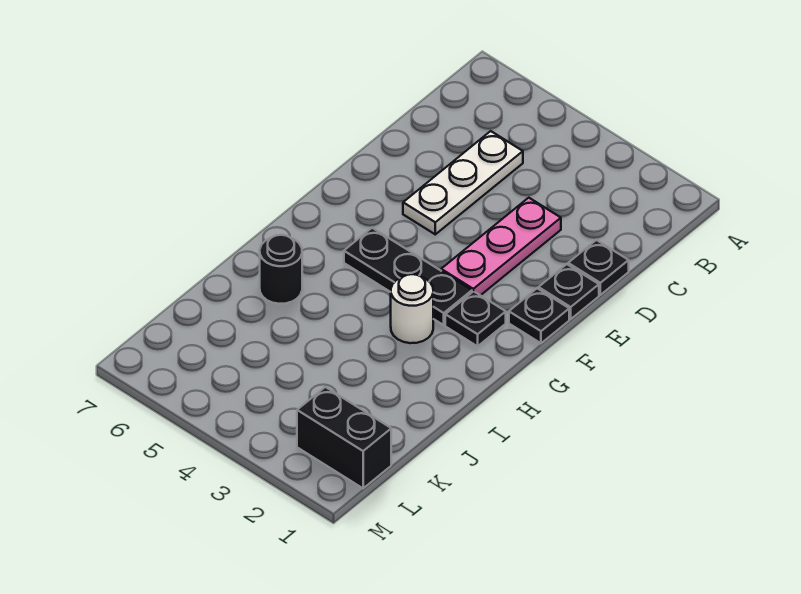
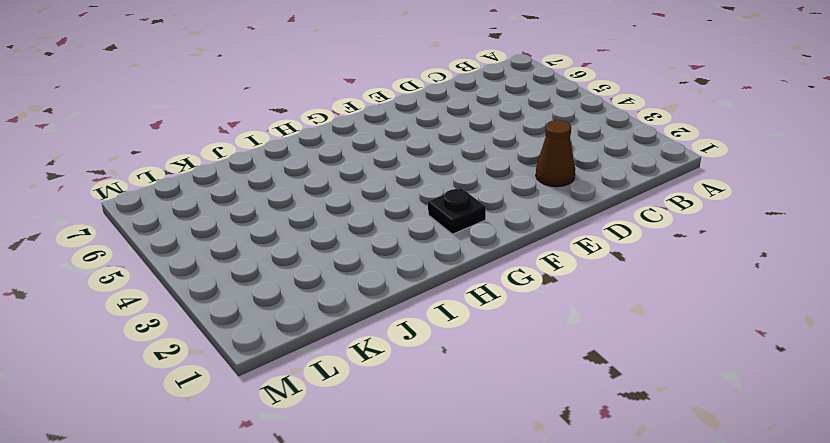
brown 1x1 cone [536,120,575,187] -> none
none -> white 1x3 plate [403,131,523,234]
none -> black 1x1 plate [568,240,629,295]

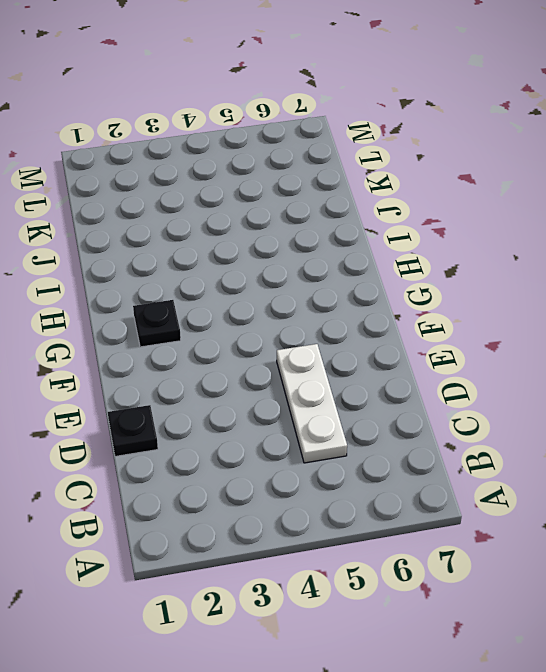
none -> pink 1x3 plate [441,198,561,295]
none -> black 1x1 plate [539,264,599,319]

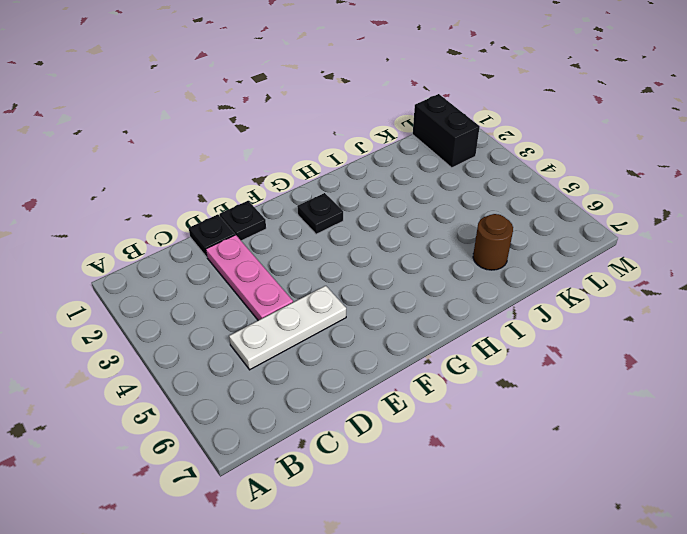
pink 1x3 plate [206,235,293,320] -> pink 1x3 plate turned to [441,198,561,295]
brown 1x1 round brick [473,214,513,270] -> none
none -> black 1x1 plate [509,288,569,343]
none -> black 1x3 plate [344,228,472,325]

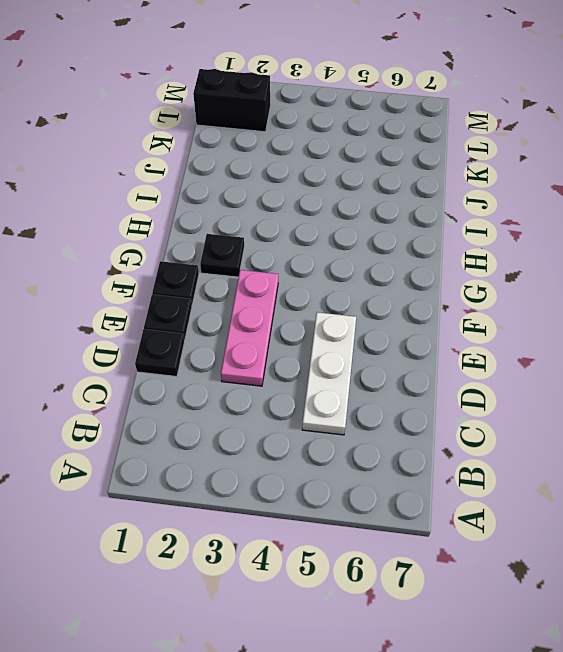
none -> black 1x3 plate [344,228,472,325]
none -> white 1x1 round brick [391,274,433,343]

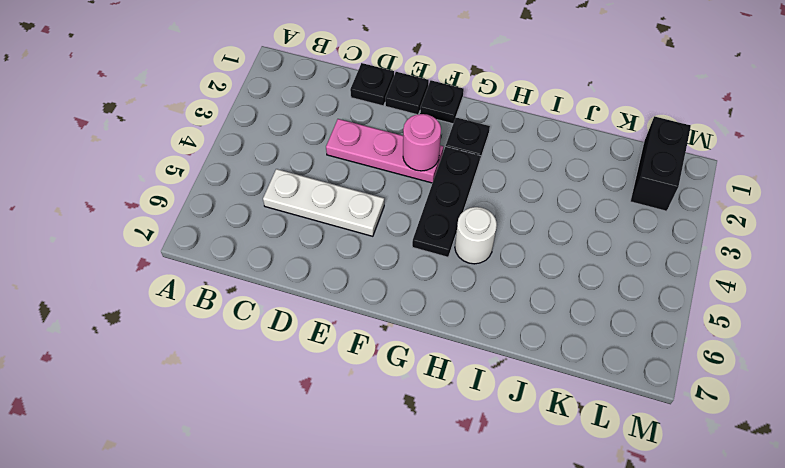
pink 1x1 round brick [403,114,441,171] -> none
white 1x1 round brick [455,207,497,264] -> white 1x1 round brick moved to [391,274,433,343]
none -> black 1x1 round brick [260,235,302,304]

